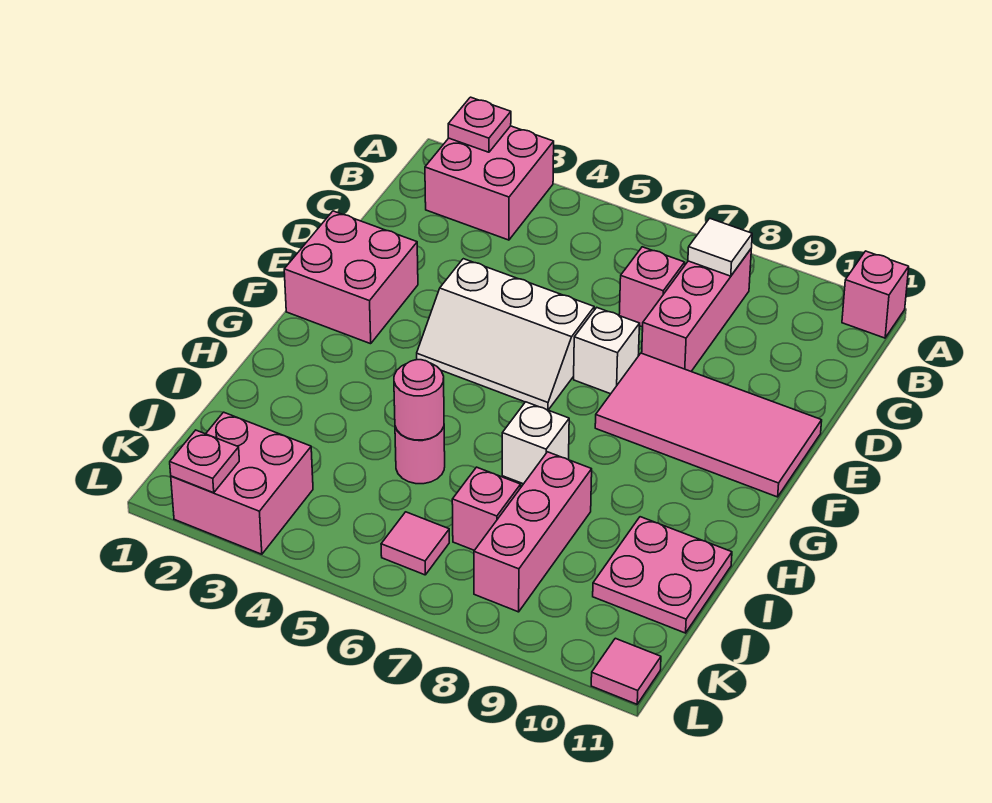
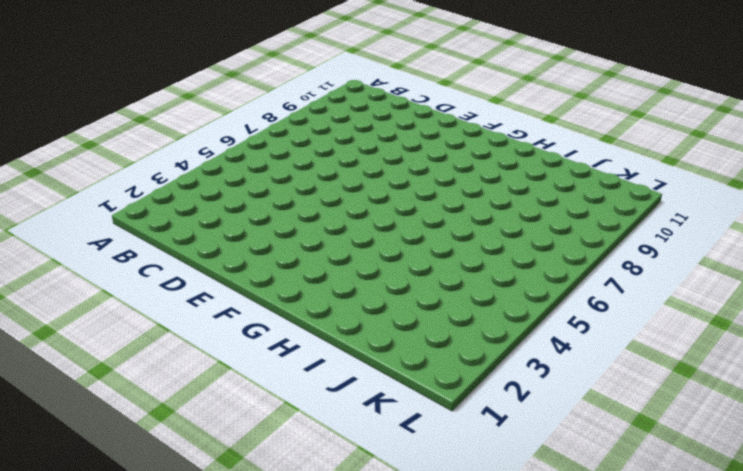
none -> pink 2x2 brick [425,126,554,240]
none -> pink 1x1 brick [842,251,909,338]
none -> pink 1x3 brick [642,249,751,371]

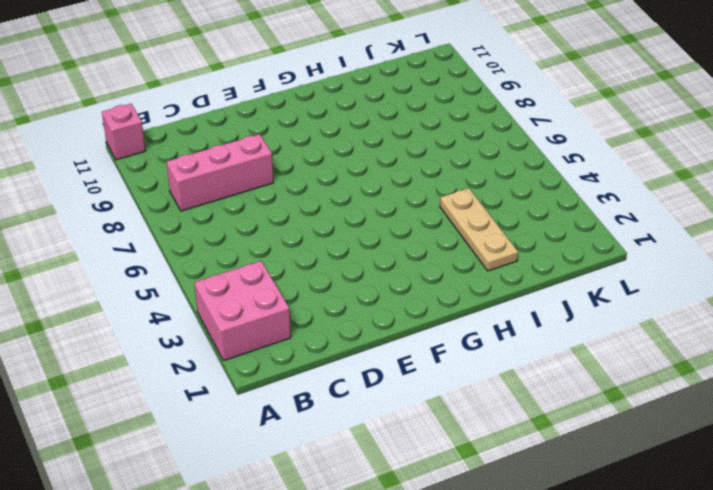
tan 1x3 plate [440,188,518,271] -> none
none -> pink 1x1 brick [619,247,685,327]
none -> pink 2x2 brick [284,211,418,344]
none -> white 2x3 slope [417,259,594,410]

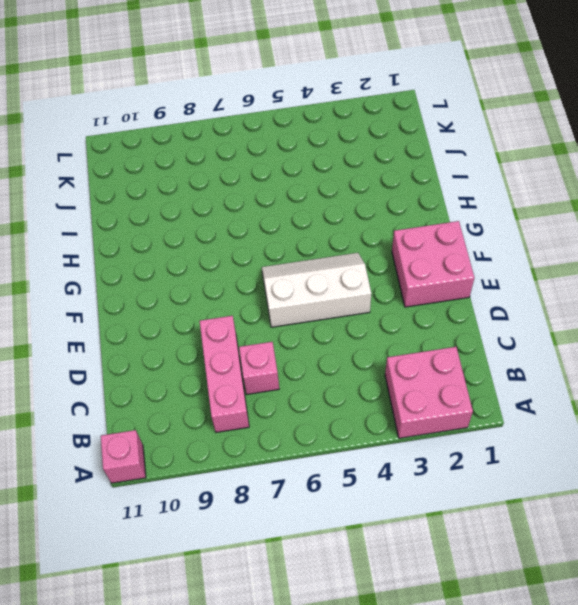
none -> white 1x1 brick [574,308,640,394]
none -> pink 2x4 tile [595,353,822,497]
none -> white 1x1 brick [502,402,569,484]

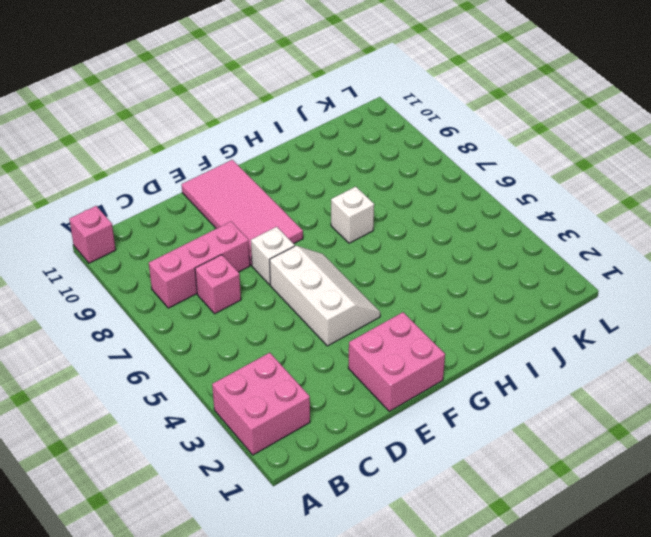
none -> pink 1x1 round brick [395,427,445,484]
none -> pink 1x3 brick [474,452,592,612]
none -> pink 2x2 plate [593,517,732,633]

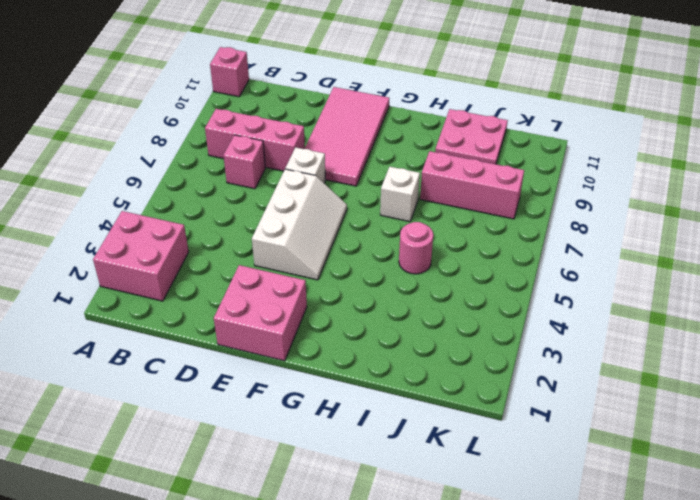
none -> pink 1x1 brick [452,467,521,550]
none -> pink 2x2 brick [171,412,313,554]
none -> pink 1x1 tile [381,512,449,575]

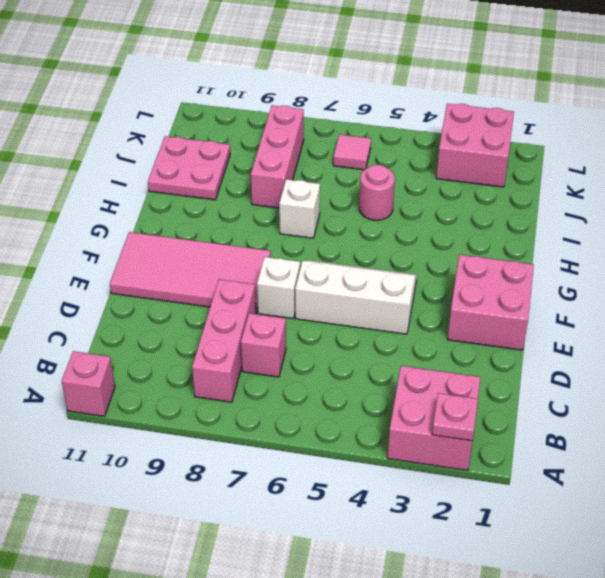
none -> pink 1x1 brick [452,467,521,550]
none -> pink 1x1 tile [591,638,661,704]
none -> white 1x1 tile [688,218,752,276]

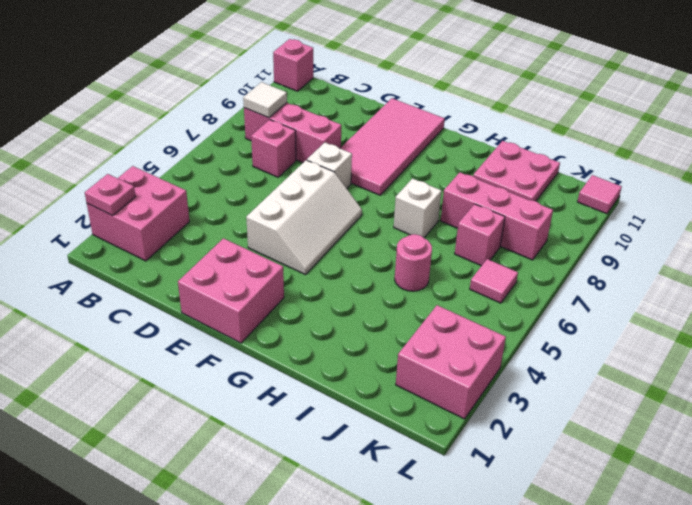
none -> pink 1x1 round brick [394,360,444,440]
none -> pink 1x1 plate [170,430,239,493]

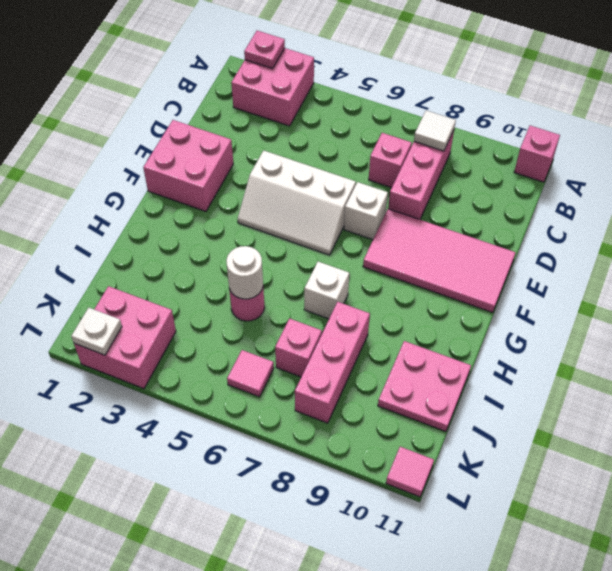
white 1x1 round brick [226,246,263,299] -> pink 1x1 round brick [394,360,444,440]
white 1x1 plate [71,308,122,355] -> pink 1x1 plate [170,430,239,493]

